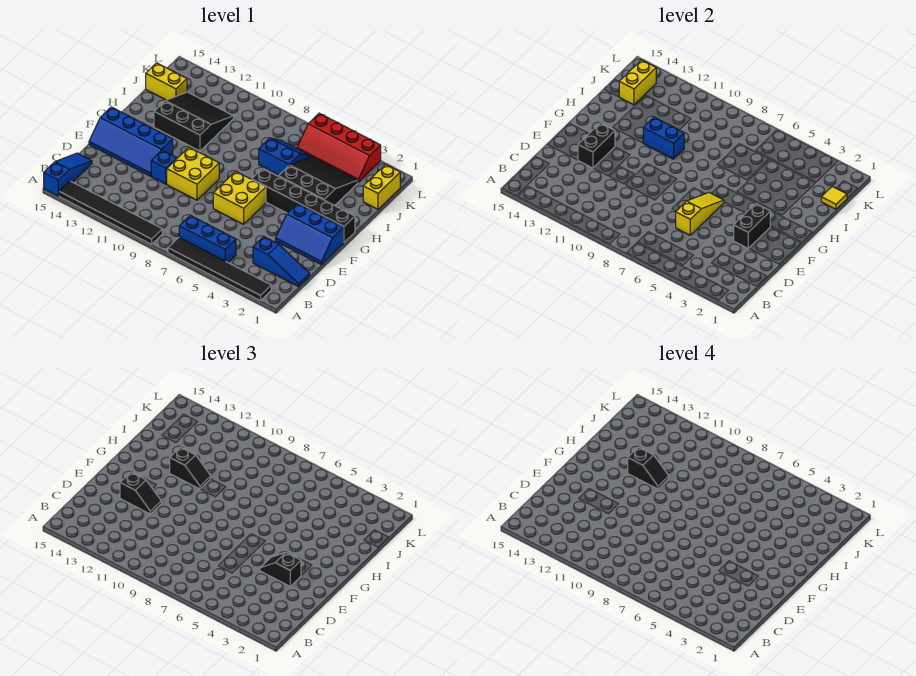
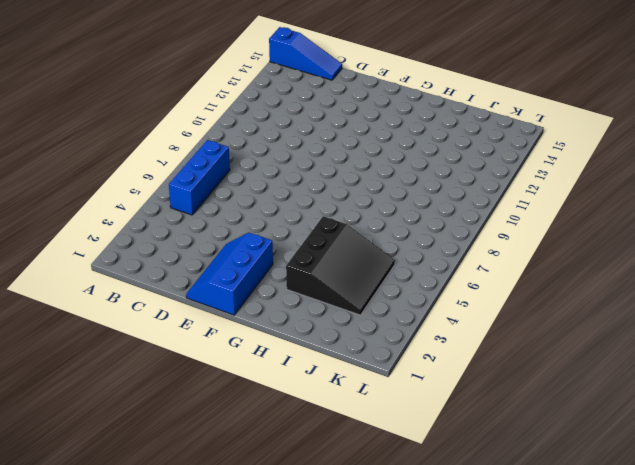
none -> black 1x6 tile [168,237,271,301]
none -> black 1x6 tile [59,181,162,244]
none -> blue 1x3 slope [253,237,310,287]

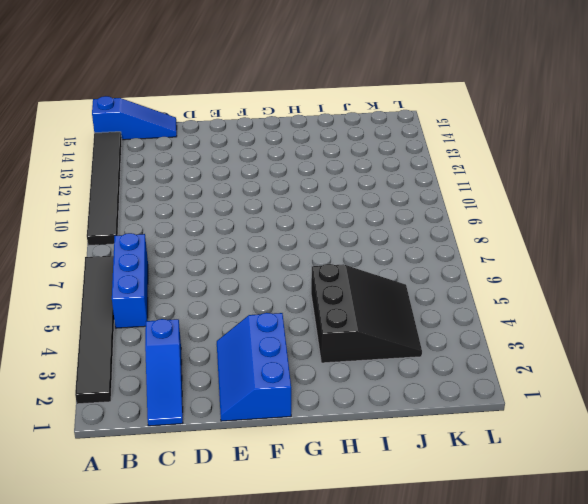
none -> yellow 2x2 brick [213,171,266,224]
none -> yellow 2x2 brick [167,147,219,200]
none -> blue 1x1 brick [151,150,177,184]

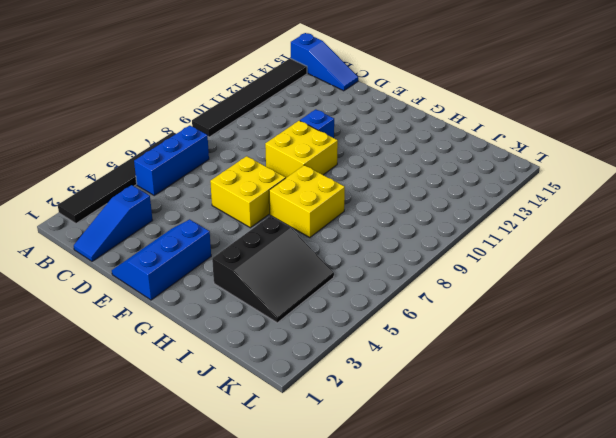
yellow 2x2 brick [269,165,345,238] -> none
none -> blue 2x4 slope [89,107,173,176]
none -> black 1x6 brick [252,168,355,242]
none -> black 3x3 slope [154,92,234,151]

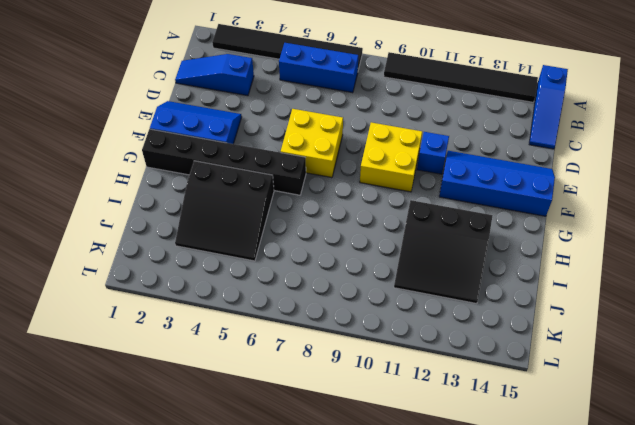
none -> blue 2x2 slope [259,138,311,175]
none -> yellow 1x2 brick [363,164,400,209]
none -> yellow 1x2 brick [146,63,187,100]

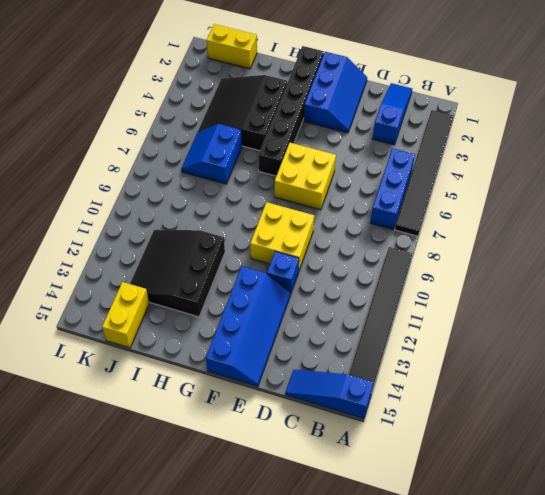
none -> red 2x4 slope [297,113,381,182]
none -> yellow 1x3 slope [676,193,724,235]
none -> black 1x2 brick [734,204,770,248]

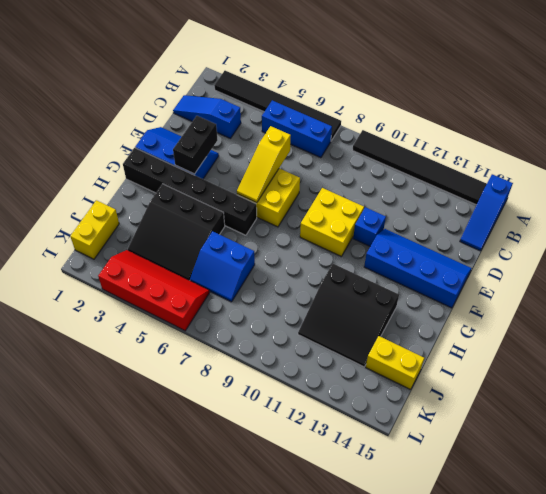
none -> black 1x2 brick [578,123,615,168]
none -> blue 1x2 brick [643,117,684,159]
none -> yellow 1x1 tile [821,186,847,209]

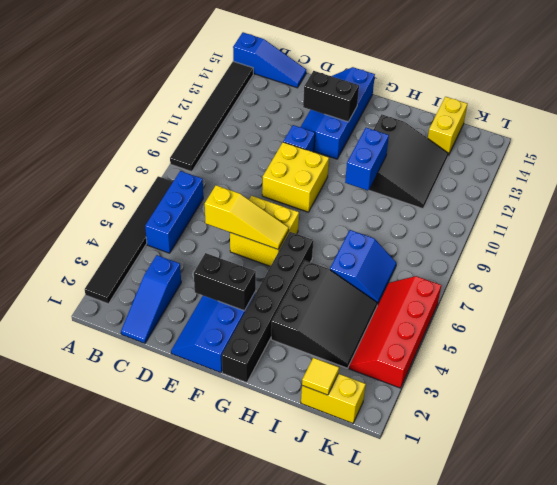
none -> yellow 1x2 brick [619,60,656,105]
none -> black 1x2 slope [260,552,301,586]
none -> black 1x2 slope [120,472,161,514]

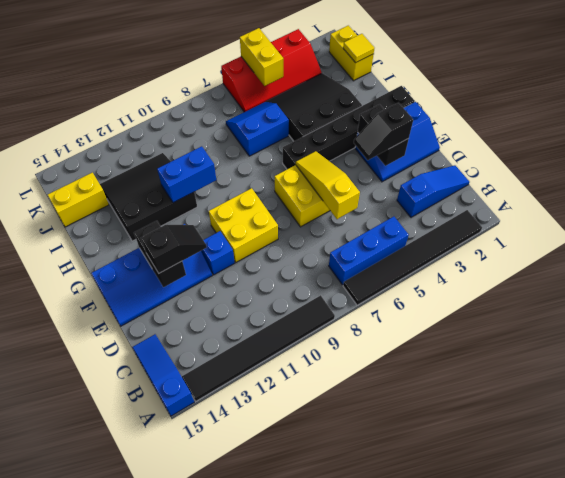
yellow 1x2 brick [240,28,283,86] -> yellow 1x2 brick moved to [619,60,656,105]
none -> black 1x2 slope [170,447,211,489]
none -> black 1x2 slope [628,447,669,489]

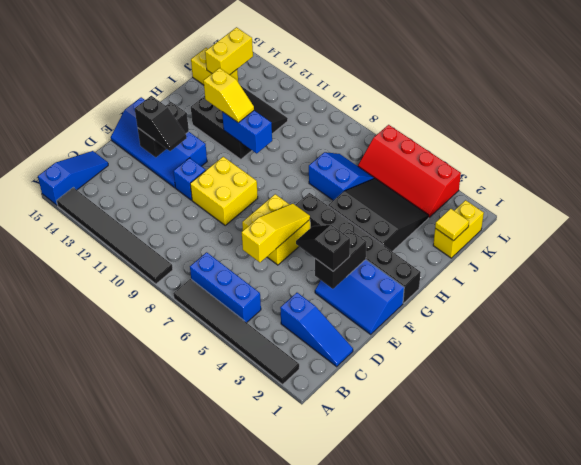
yellow 1x2 slope [204,68,254,123] -> black 1x2 slope [170,447,211,489]
none -> black 1x2 slope [628,447,669,489]

